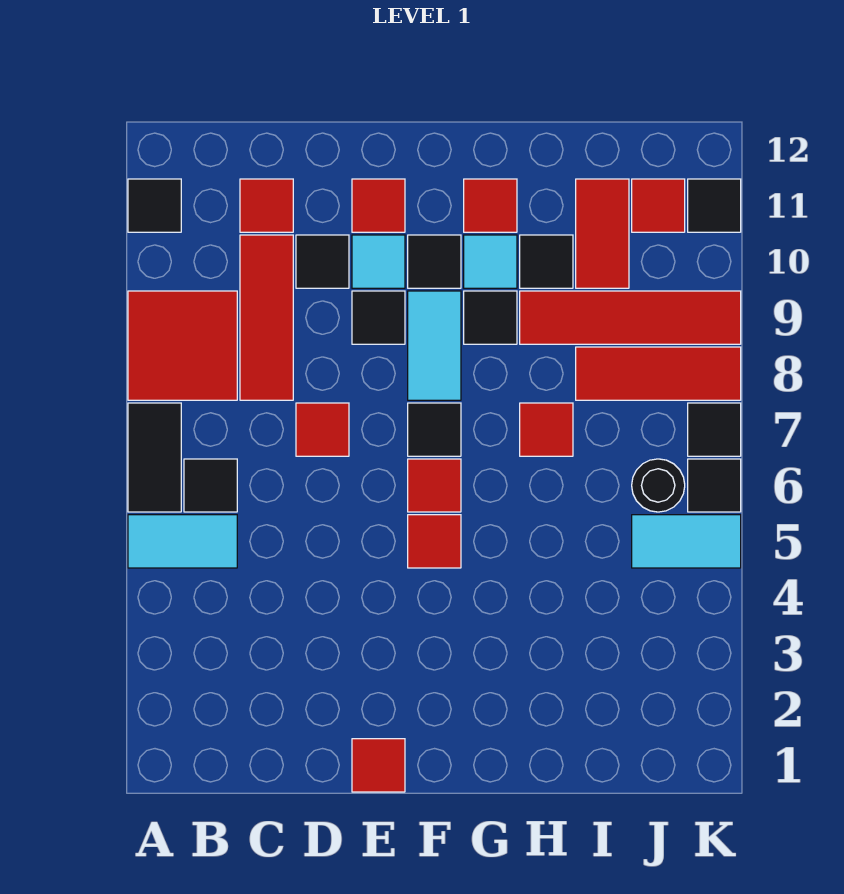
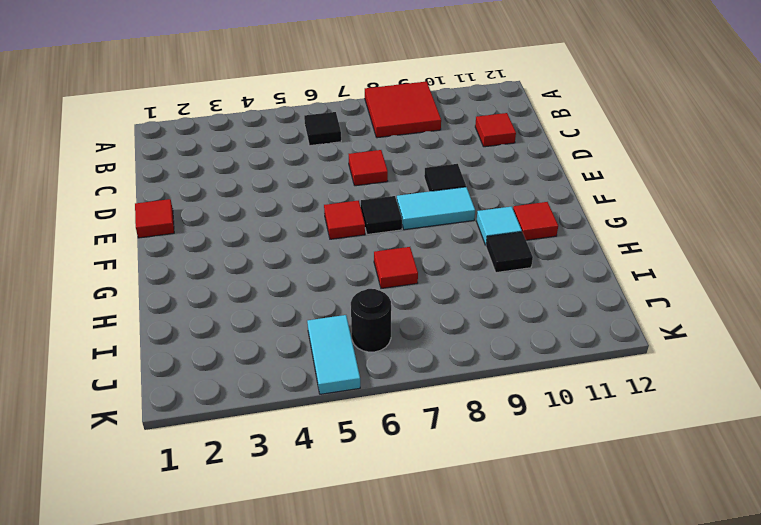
none -> cyan 1x2 tile [128,515,237,568]
none -> black 1x2 tile [128,403,181,512]
none -> black 1x1 tile [128,179,181,232]
none -> red 1x3 tile [240,235,293,400]

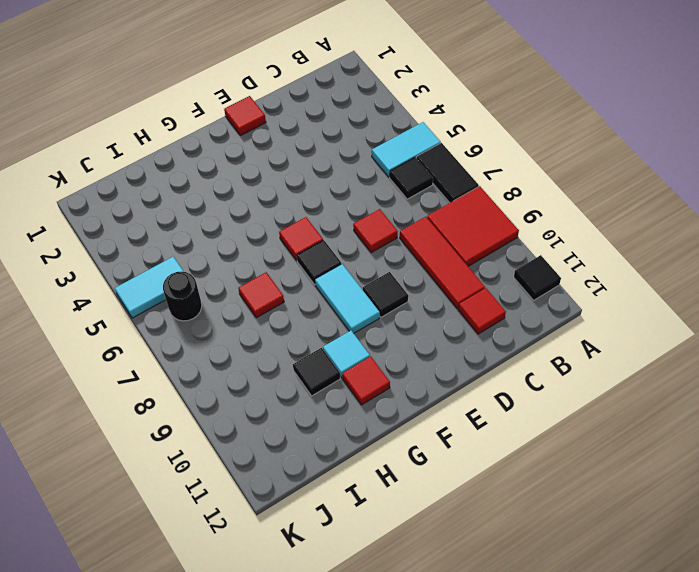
none -> black 1x1 tile [296,235,349,288]
none -> cyan 1x1 tile [352,235,405,288]
none -> red 1x1 tile [352,179,405,232]
none -> red 1x1 tile [408,515,461,568]

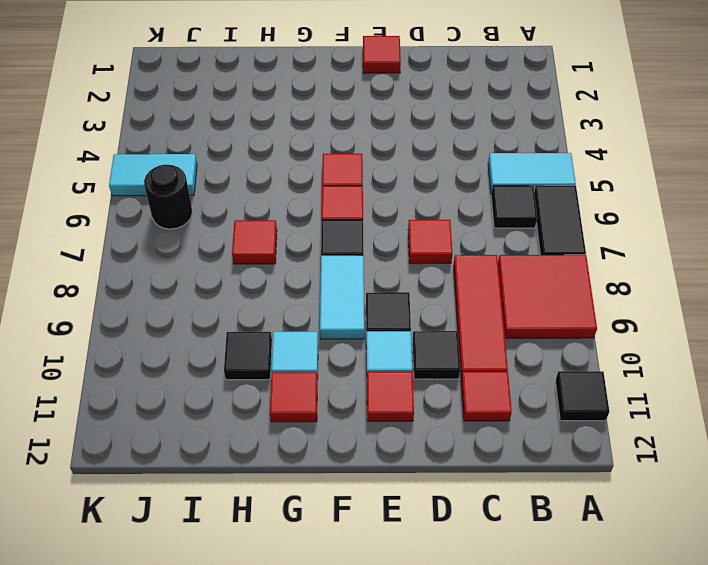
none -> black 1x1 tile [408,235,461,288]
none -> black 1x1 tile [464,291,517,344]
none -> red 1x4 tile [520,291,741,344]
none -> red 1x3 tile [576,347,741,400]

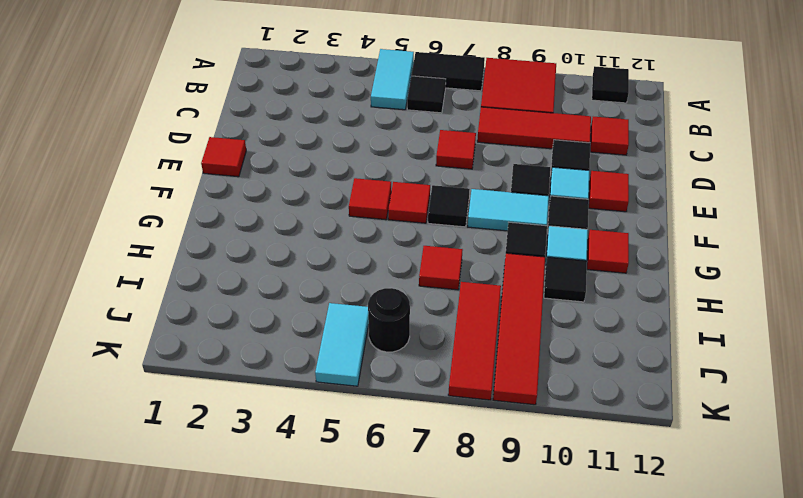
none -> red 1x2 tile [576,179,629,288]
none -> red 1x1 tile [632,179,685,232]
none -> black 1x1 tile [688,459,741,512]
none -> black 1x1 tile [688,403,741,456]

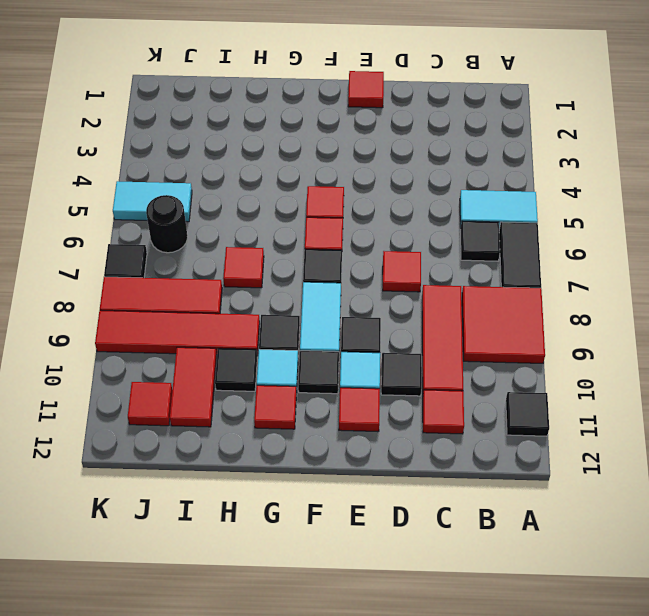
none -> black 1x1 tile [688,459,741,512]
none -> black 1x1 tile [688,179,741,232]

